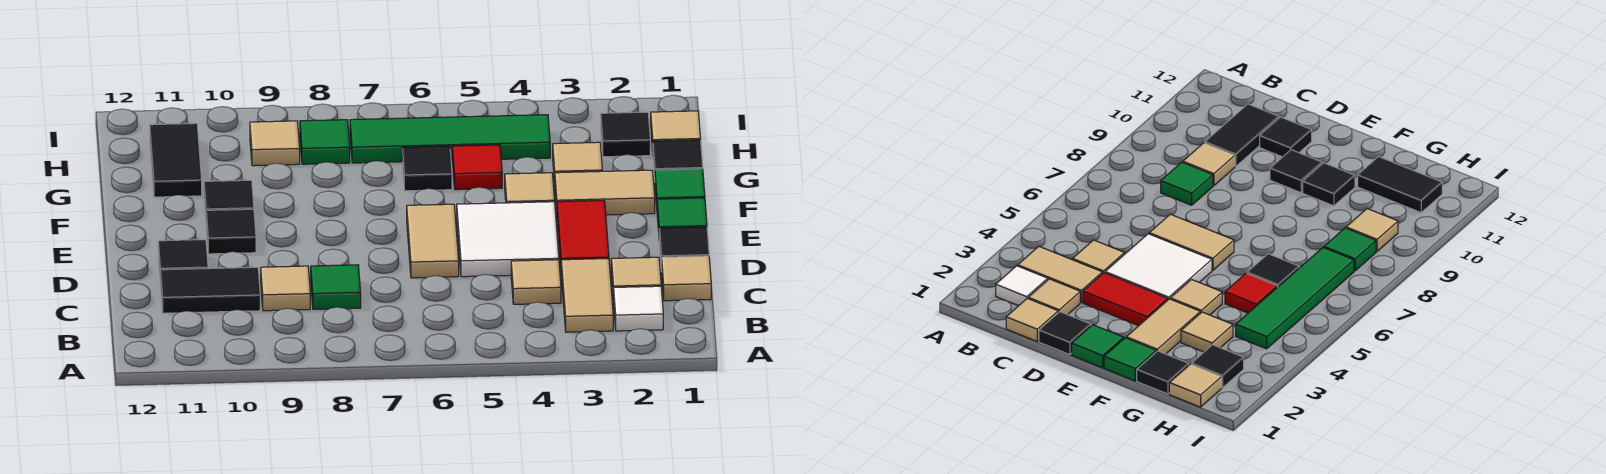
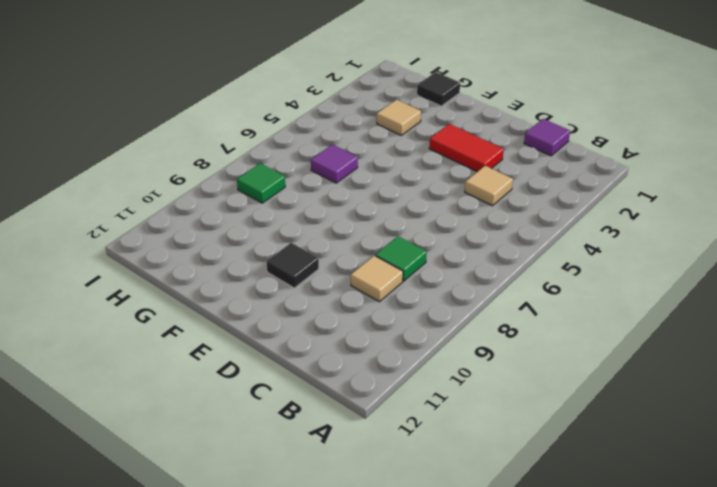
purple 1x1 tile [524,119,570,156] -> tan 1x1 tile [662,256,711,301]
purple 1x1 tile [311,145,358,183] -> black 1x1 tile [402,146,452,191]
none -> white 1x1 tile [614,286,663,331]
none -> tan 1x2 tile [561,259,613,332]
none -> tan 1x1 tile [611,257,661,301]

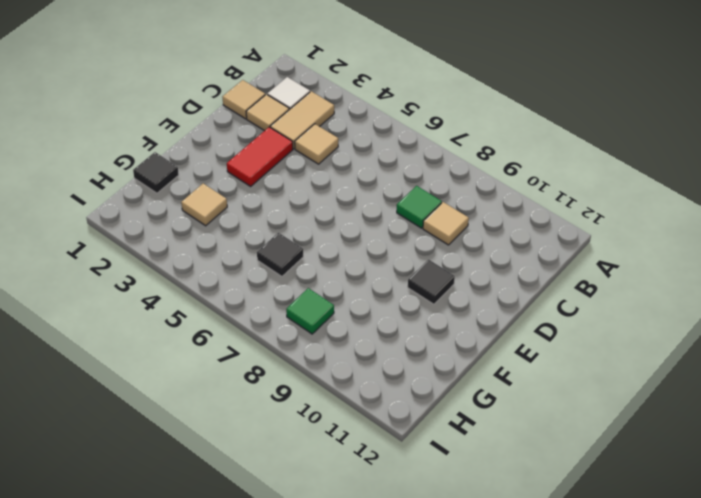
none -> black 1x2 tile [160,267,260,313]
none -> black 1x1 tile [659,227,709,271]
none -> white 2x2 tile [457,202,559,277]

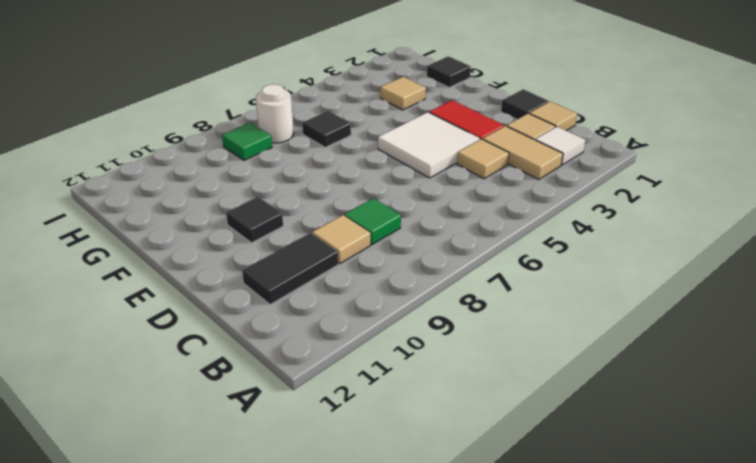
white 1x1 round brick [256,84,294,143] -> green 1x4 tile [350,115,550,163]
none -> tan 1x2 tile [407,204,459,278]
none -> black 1x1 tile [158,240,208,273]
none -> green 1x1 tile [657,198,707,232]

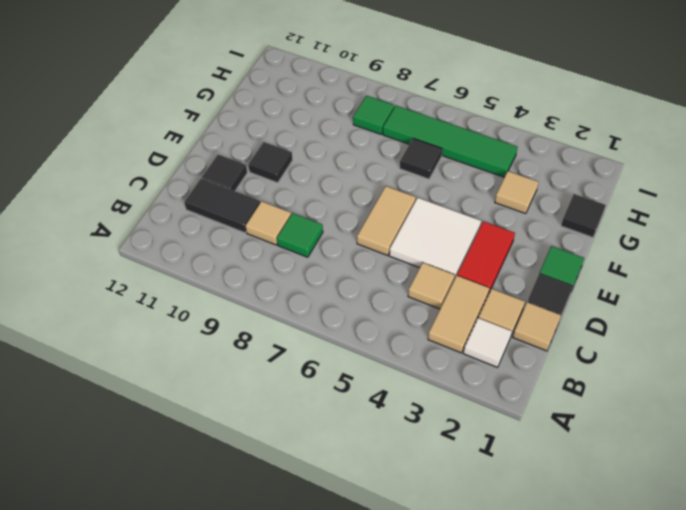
none -> green 1x1 tile [655,169,705,205]
none -> tan 1x2 tile [555,170,655,215]
none -> tan 1x1 tile [505,173,555,203]

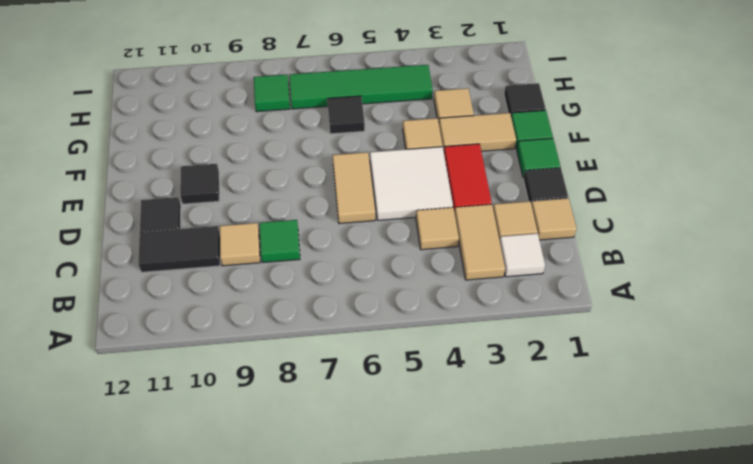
none -> black 1x1 tile [204,180,254,216]
none -> red 1x1 tile [452,145,502,190]
none -> black 1x2 tile [150,123,202,197]

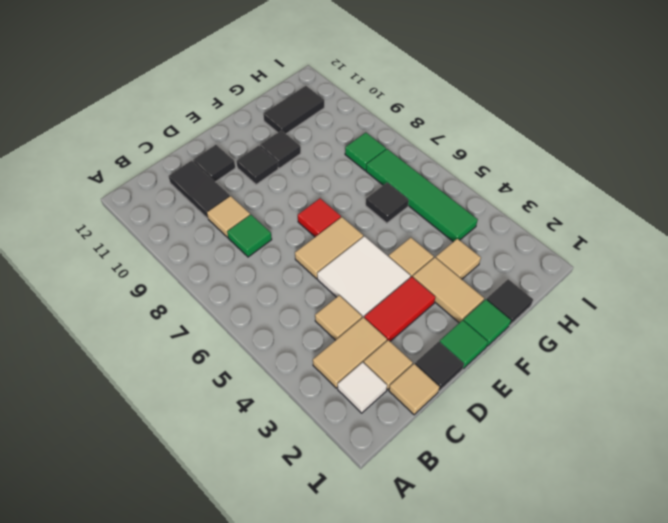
red 1x1 tile [298,198,341,237] -> red 1x1 tile moved to [452,145,502,190]
none -> tan 1x1 tile [651,111,701,151]
none -> black 1x1 tile [601,112,650,157]
none -> tan 1x1 tile [250,121,300,166]

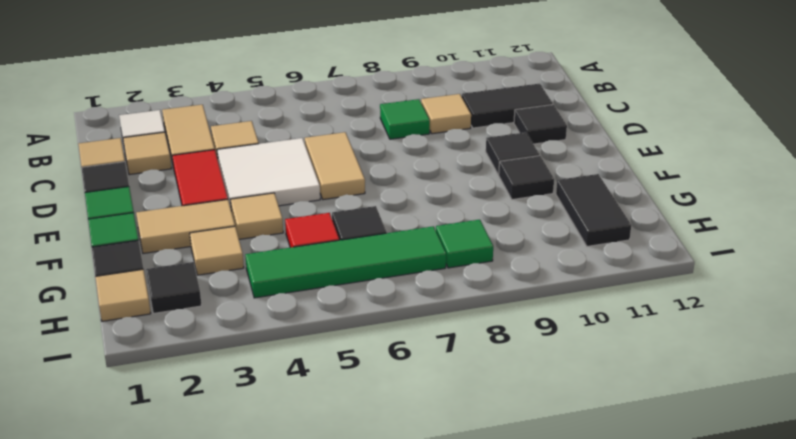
none -> tan 1x1 tile [250,121,300,166]

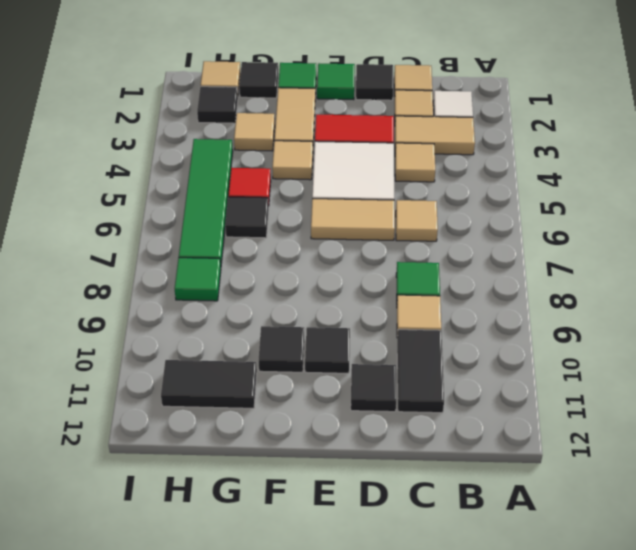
tan 1x1 tile [396,200,438,241] -> tan 1x1 tile moved to [250,121,300,166]

